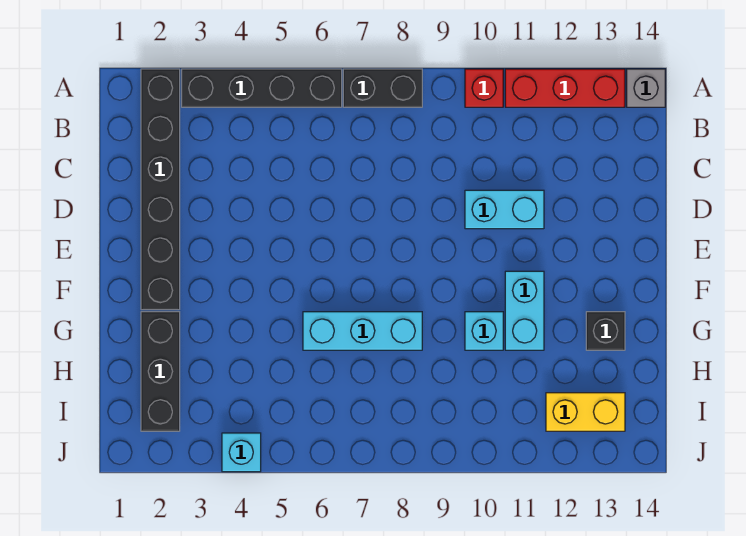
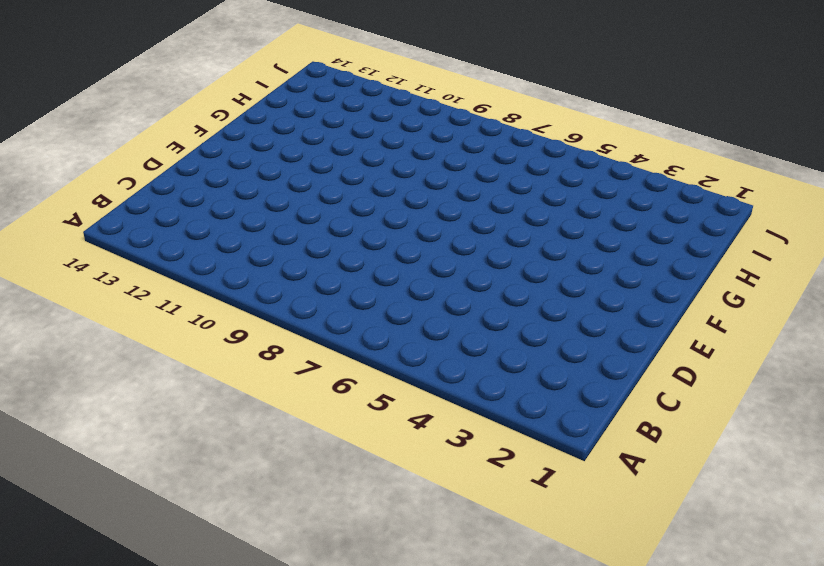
none -> black 1x6 brick [141,69,180,310]
none -> black 1x4 brick [182,69,342,107]
none -> black 1x2 brick [343,69,422,107]

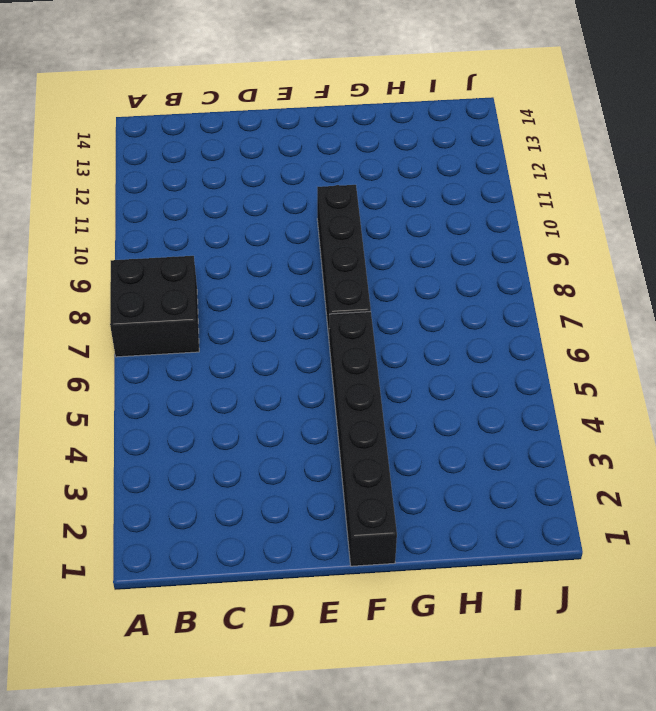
black 2x2 brick [110,256,199,357] -> black 1x2 brick [343,69,422,107]
black 1x6 brick [329,312,397,566] -> black 1x6 brick turned to [141,69,180,310]
black 1x4 brick [317,185,371,336] -> black 1x4 brick moved to [182,69,342,107]
none -> red 1x1 brick [465,69,503,107]
none -> red 1x3 brick [505,69,625,107]
none -> grey 1x1 brick [627,69,665,107]

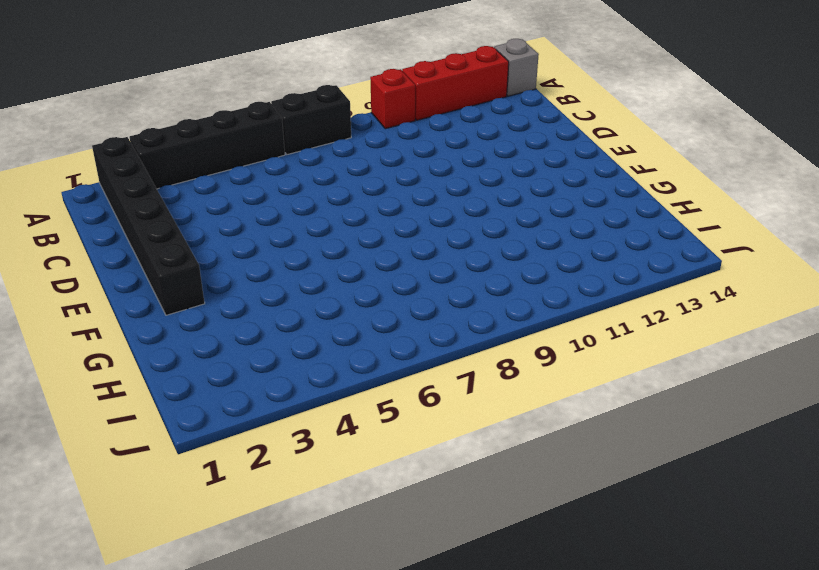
none -> cyan 1x2 brick [465,190,544,229]
none -> cyan 1x2 brick [505,271,544,350]
none -> black 1x3 brick [141,312,180,431]

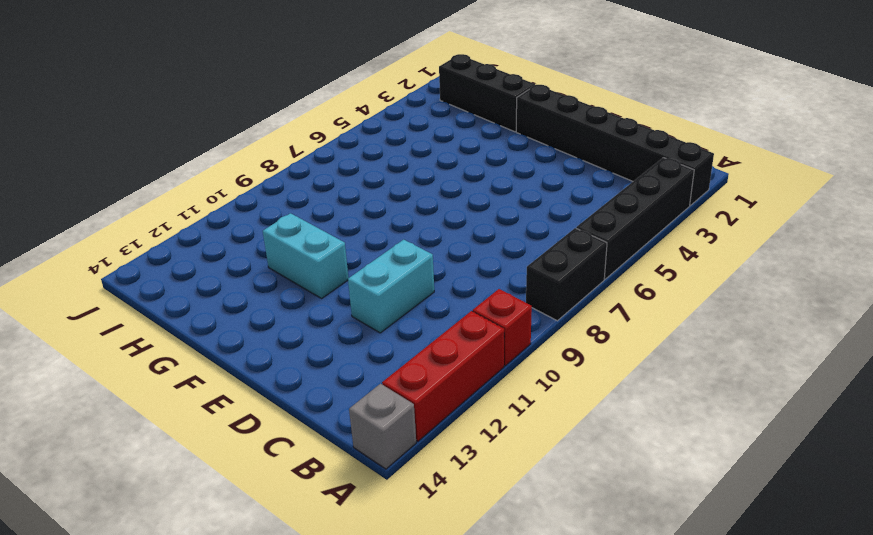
none -> cyan 1x3 brick [303,312,422,350]
none -> cyan 1x1 brick [465,312,503,350]
none -> black 1x1 brick [586,312,625,350]

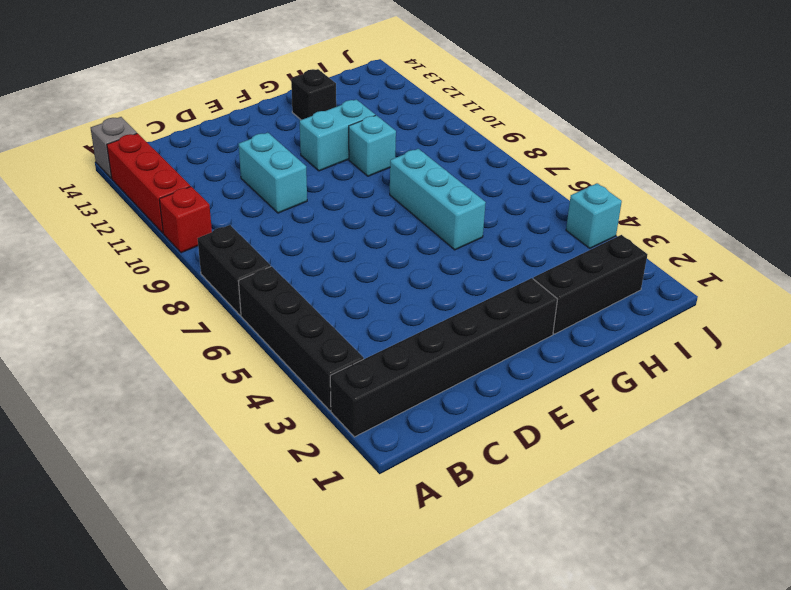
none -> yellow 1x2 brick [546,393,625,431]

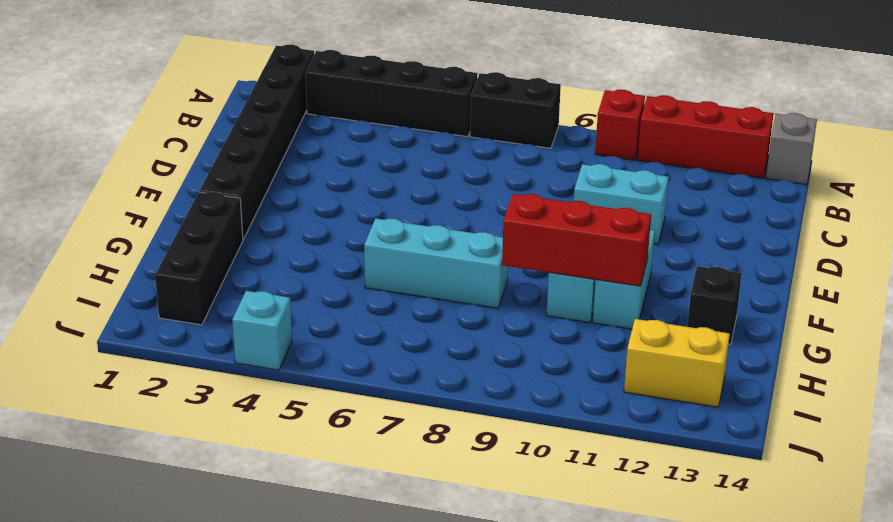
red 1x3 brick [502,194,651,286] -> none

